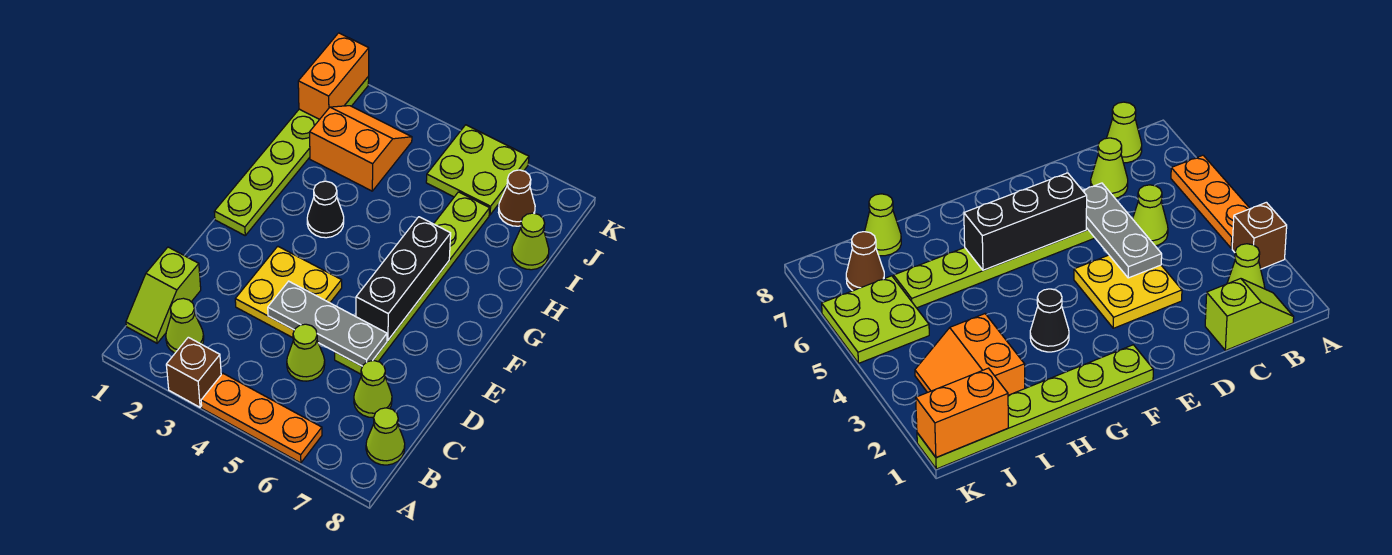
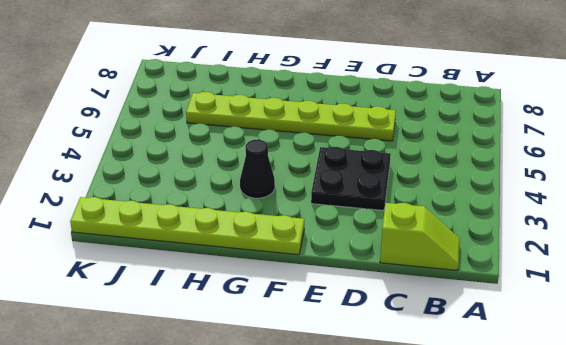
black 2x2 plate [311,147,391,211] -> yellow 2x2 plate [235,246,342,338]
none -> brown 1x1 brick [166,337,221,407]
none -> orange 1x3 plate [201,373,322,463]
none -> lime 1x1 cone [166,298,204,353]

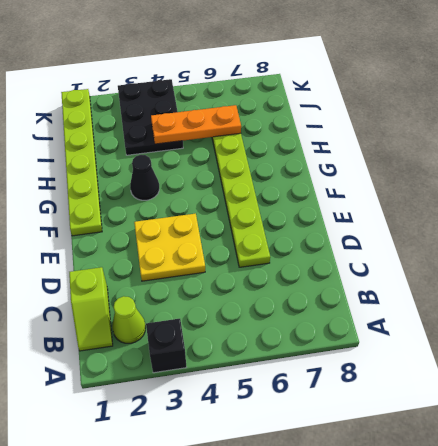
black 1x1 brick [146,319,186,373] -> brown 1x1 brick [166,337,221,407]
black 2x3 plate [118,79,183,155] -> orange 2x2 slope [310,106,412,191]
orange 1x3 plate [151,105,241,144] -> orange 1x3 plate moved to [201,373,322,463]
none -> lime 1x1 cone [366,408,405,465]
none -> lime 1x1 cone [287,324,325,381]
none -> lime 1x1 cone [354,361,392,418]

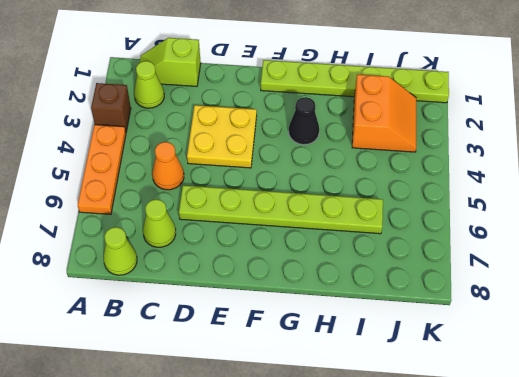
orange 1x1 cone [152,142,184,190] -> lime 1x1 cone [287,324,325,381]
none -> lime 1x1 cone [512,213,549,270]
none -> lime 2x2 plate [426,125,529,215]
none -> brown 1x1 cone [498,170,535,226]

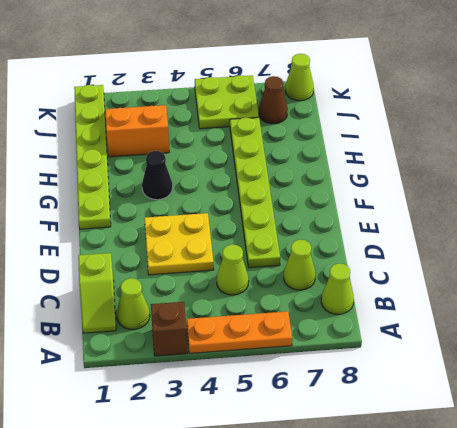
lime 1x1 cone [285,54,314,101] -> lime 1x1 cone moved to [512,213,549,270]
none -> grey 1x3 plate [268,281,387,366]
none -> black 1x3 brick [356,217,451,340]
none -> orange 1x2 brick [298,33,369,119]

